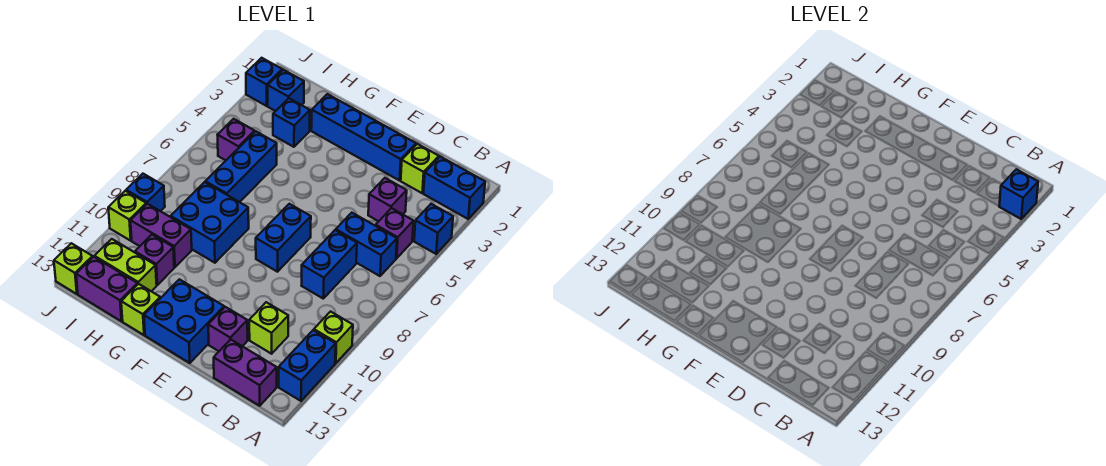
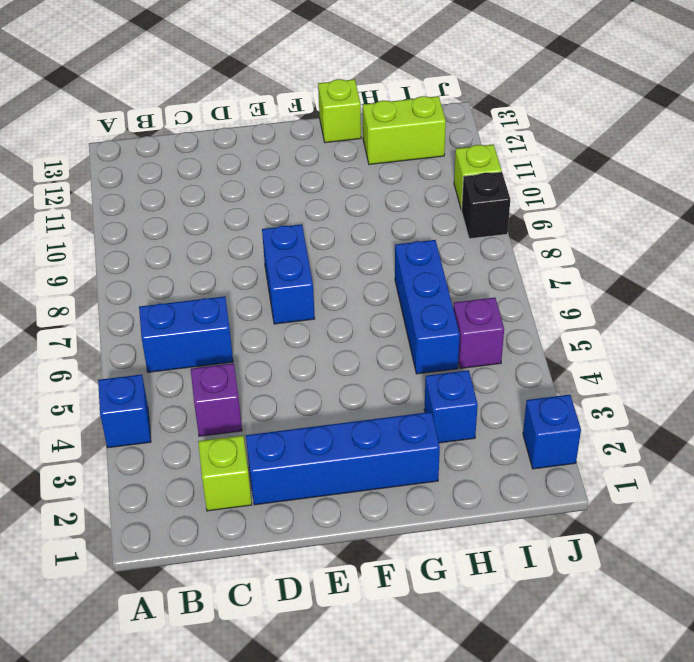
black 1x1 brick [462,172,510,239] -> blue 1x1 brick [126,174,165,211]
none -> blue 1x2 brick [424,157,485,219]
none -> lime 1x1 brick [314,312,353,363]
none -> blue 1x2 brick [279,330,336,401]
none -> purple 1x1 brick [376,208,413,258]

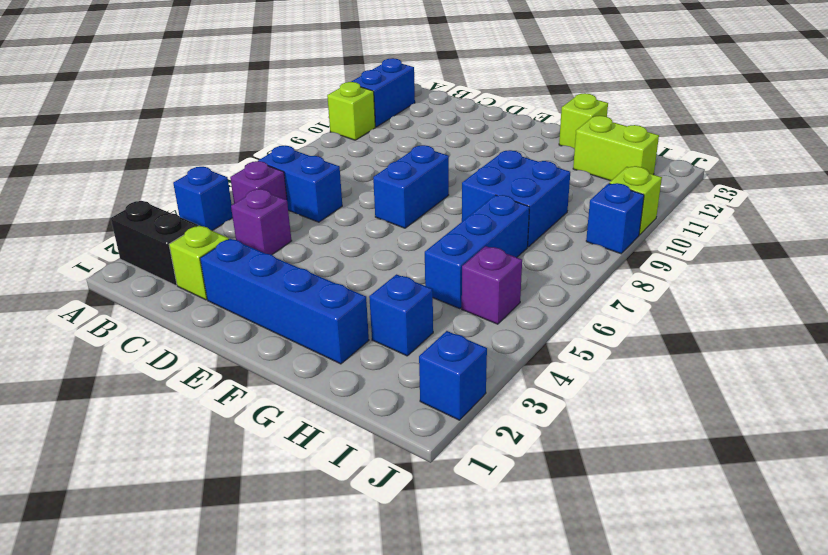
black 1x2 brick [111,201,198,285] -> blue 1x2 brick [424,157,485,219]
none -> purple 1x2 brick [214,339,277,406]
none -> blue 1x2 brick [302,230,357,298]
none -> lime 1x1 brick [249,302,288,354]
none -> purple 1x1 brick [208,307,248,351]

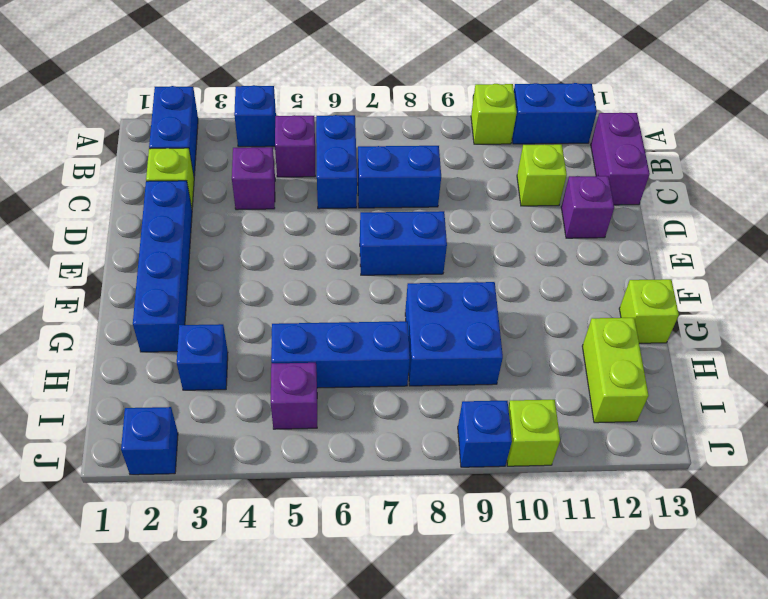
none -> blue 2x2 brick [144,279,224,363]
none -> purple 1x2 brick [130,204,192,267]
none -> purple 1x1 brick [135,235,174,285]
none -> purple 1x2 brick [76,257,138,321]

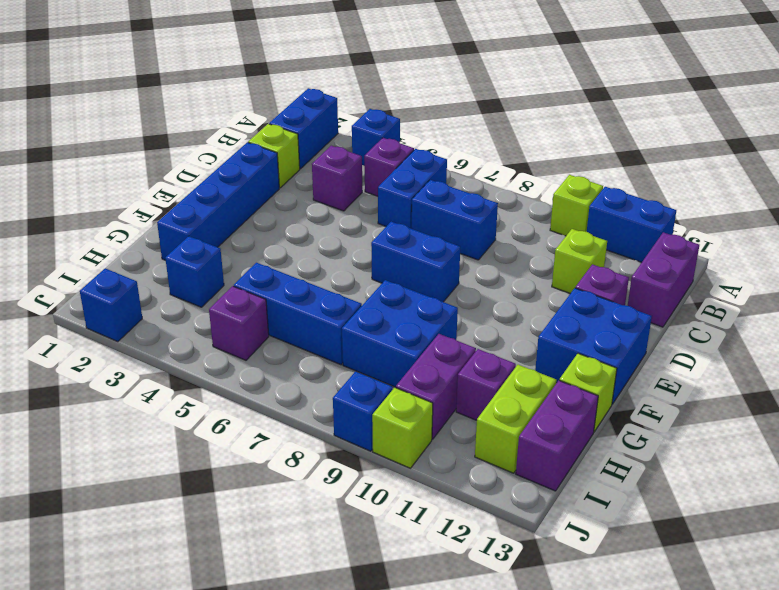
none -> blue 1x1 brick [268,70,304,111]
none -> lime 1x1 brick [54,243,93,294]
none -> blue 1x1 brick [999,169,1038,219]

